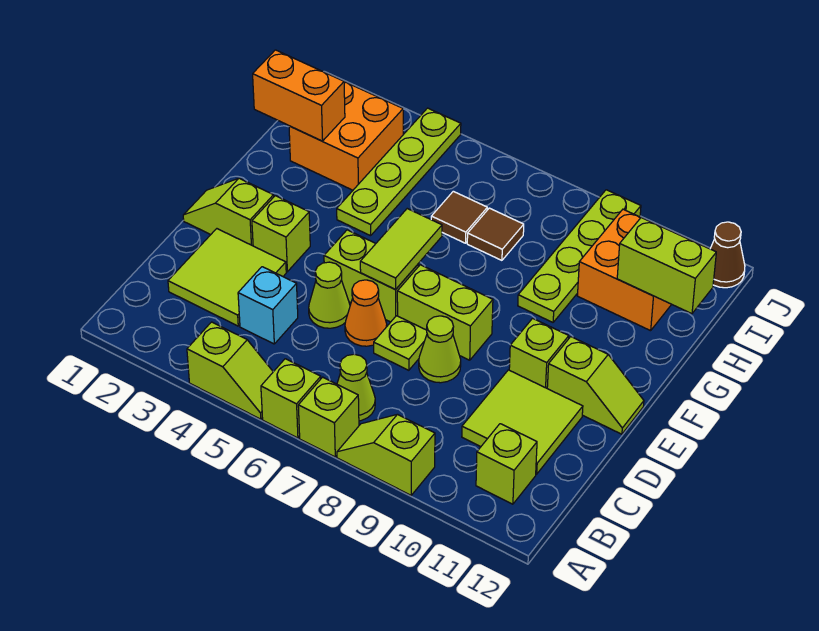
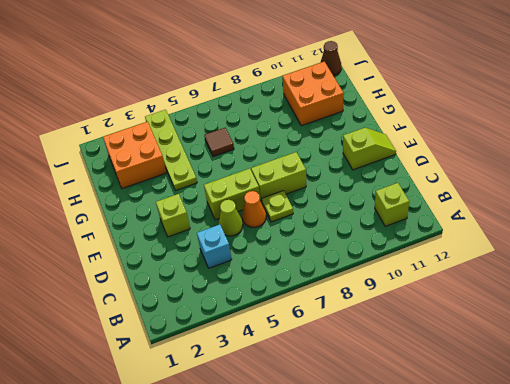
none -> lime 1x2 slope [187,322,273,419]
none -> lime 1x1 brick [261,359,321,438]
none -> lime 1x1 brick [298,377,359,457]

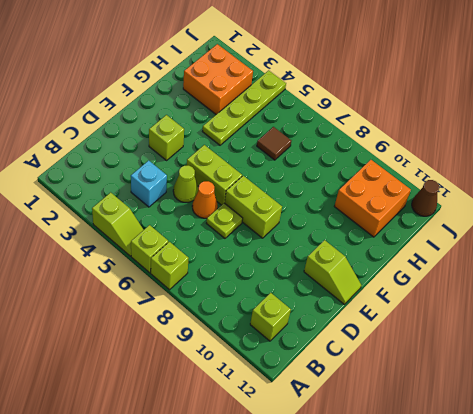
none -> lime 1x2 slope [337,414,435,495]
none -> lime 1x1 cone [337,354,375,421]
none -> lime 2x2 tile [168,229,286,326]

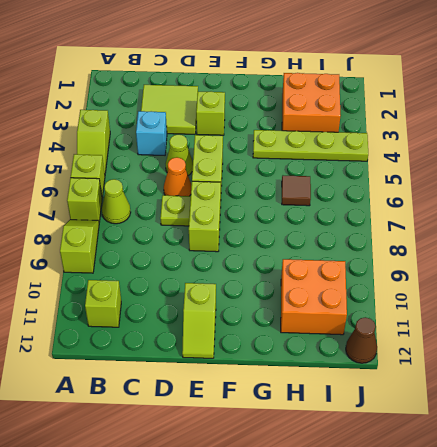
none -> lime 2x2 tile [462,370,583,474]
none -> lime 1x1 cone [419,316,461,383]
none -> lime 1x2 slope [183,178,274,246]

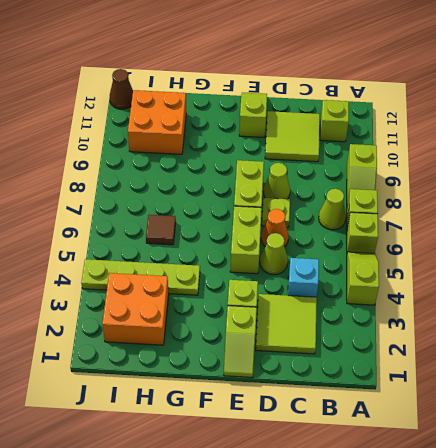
none -> lime 1x1 brick [509,318,569,388]
none -> lime 1x4 plate [518,190,641,322]
none -> brown 1x1 tile [467,208,524,260]

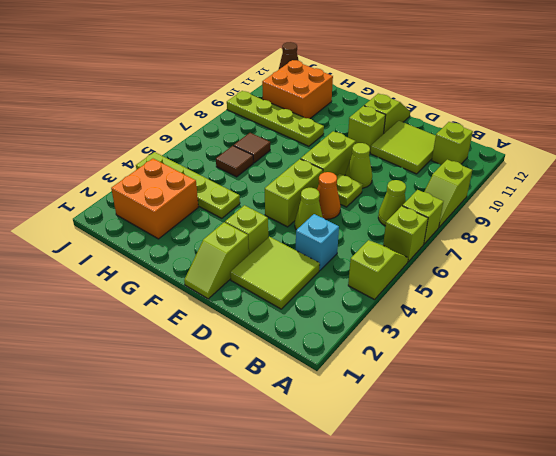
none -> lime 1x2 tile [360,209,442,290]
none -> orange 1x2 brick [253,50,345,141]
none -> lime 1x2 brick [617,218,716,314]

